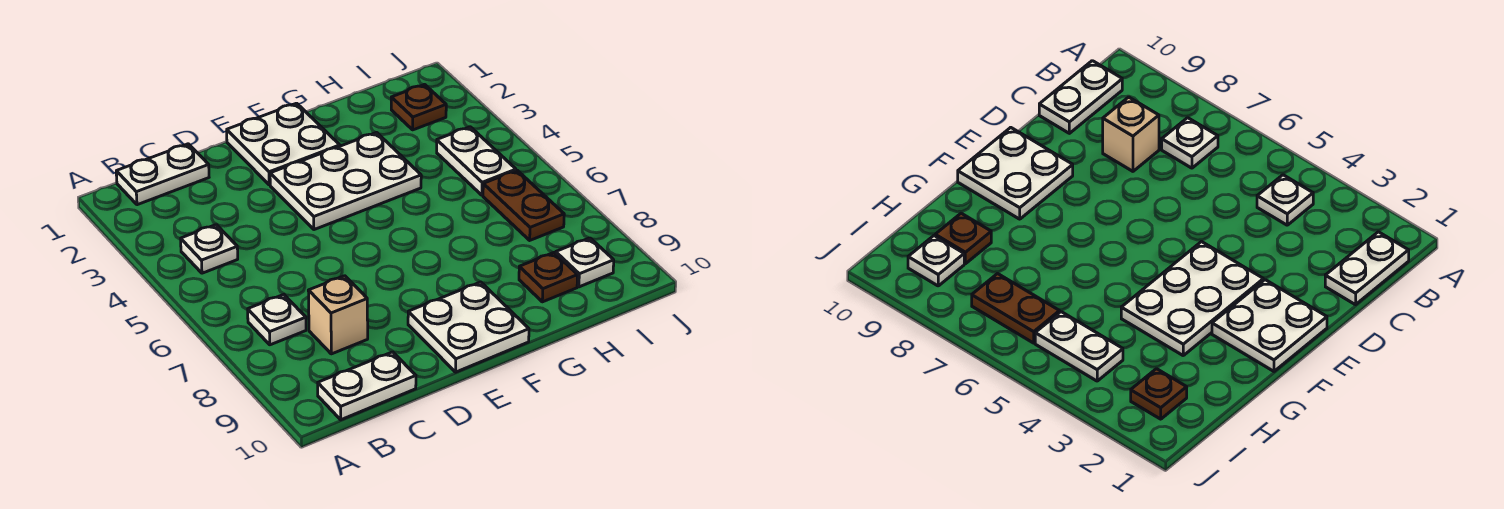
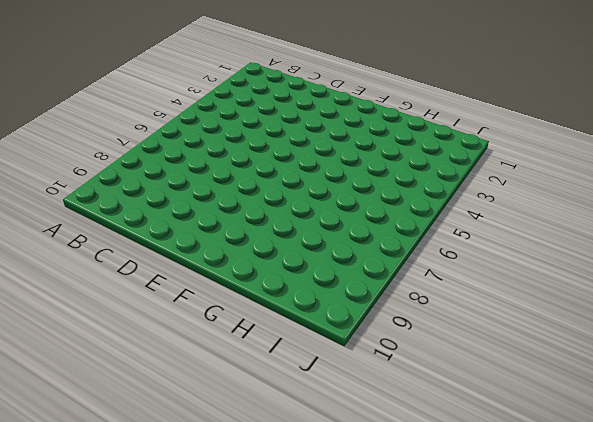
none -> white 1x2 plate [116,144,209,205]
none -> white 1x1 plate [181,225,238,273]
none -> white 1x1 plate [248,295,306,345]

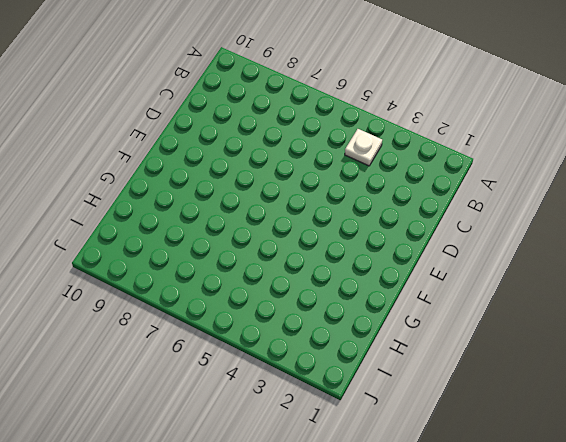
none -> white 1x2 plate [116,144,209,205]
none -> white 1x1 plate [248,295,306,345]
none -> white 1x2 plate [318,352,416,420]

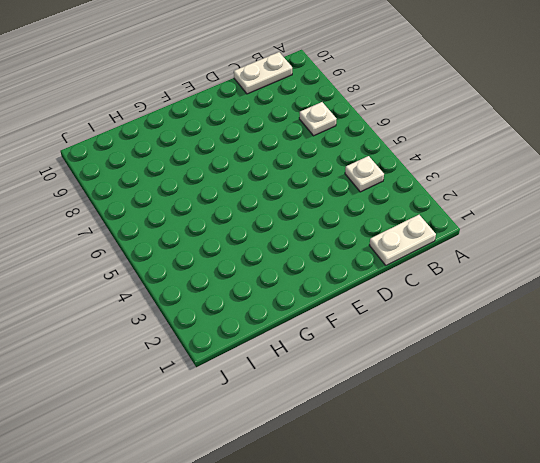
none -> tan 1x1 brick [308,276,368,354]
none -> white 2x2 plate [227,103,340,185]
none -> white 2x3 plate [270,133,421,230]

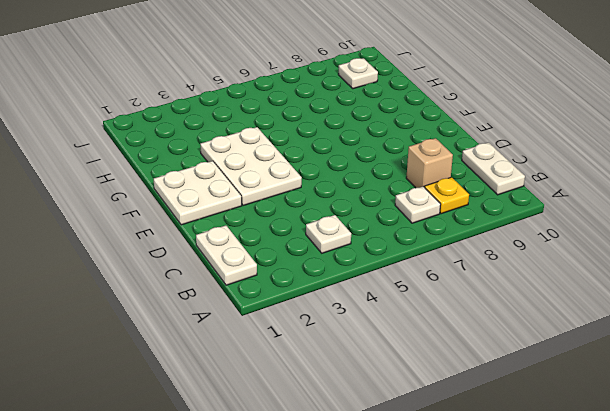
yellow 1x1 plate [425,177,469,214] -> none
none -> white 2x2 plate [408,282,529,372]
none -> brown 1x1 plate [519,253,578,302]
none -> brown 1x1 plate [391,85,446,130]

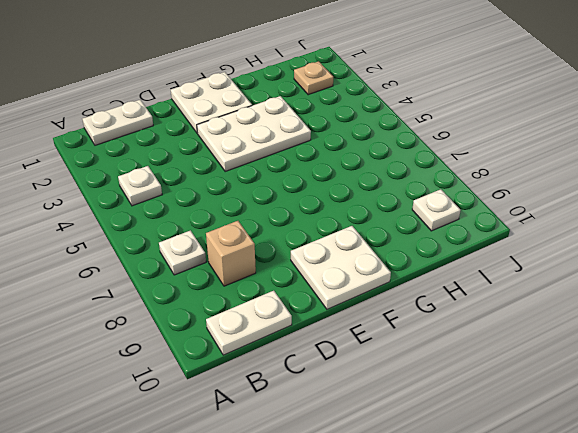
tan 1x1 plate [294,61,333,95] -> brown 1x1 plate [391,85,446,130]
none -> brown 1x1 plate [519,253,578,302]
none -> white 1x2 plate [437,127,516,195]
none -> brown 1x2 plate [483,170,564,240]

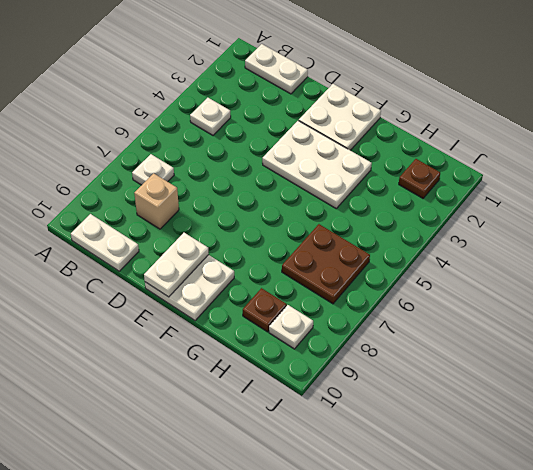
white 1x2 plate [144,233,209,297] -> white 1x2 plate moved to [437,127,516,195]
brown 2x2 plate [282,224,370,304] -> brown 1x2 plate [483,170,564,240]

